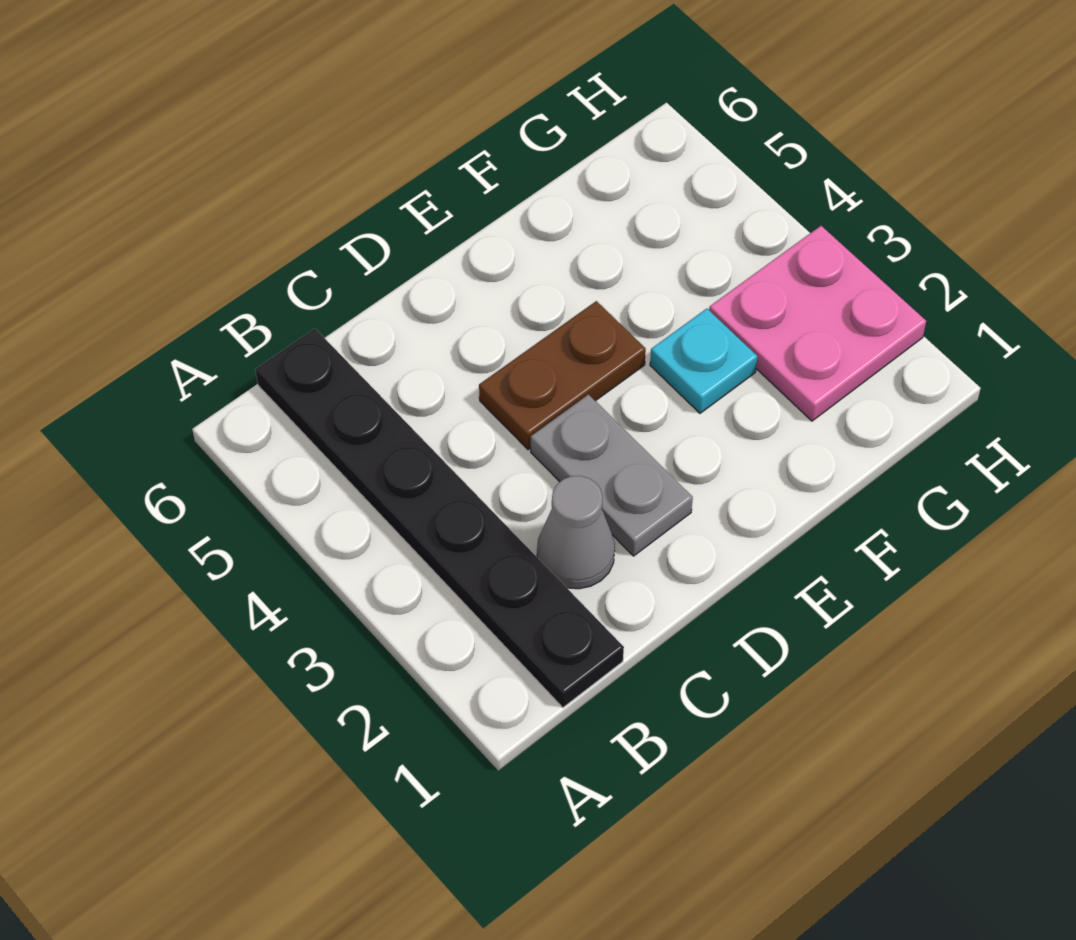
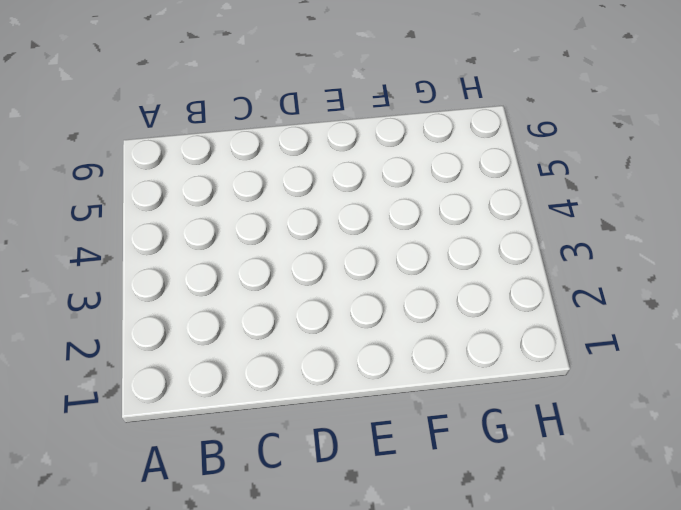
none -> black 1x6 plate [256,329,624,708]
none -> grey 1x1 cone [537,476,615,589]

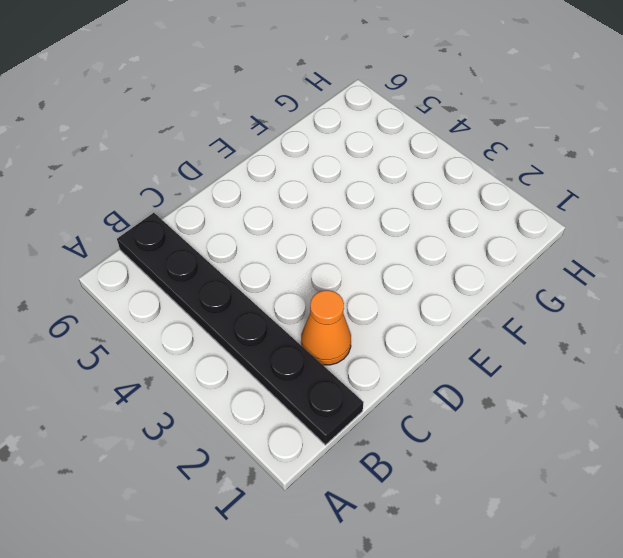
orange 1x1 cone [301,290,351,365] -> grey 1x1 cone [537,476,615,589]
none -> grey 1x2 plate [531,394,693,556]
none -> brown 1x2 plate [479,301,646,450]

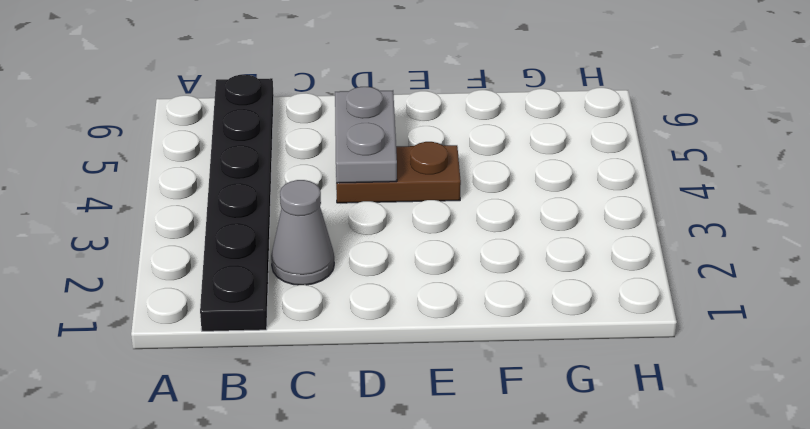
grey 1x2 plate [335,87,397,183] -> grey 1x2 plate moved to [531,394,693,556]
none -> cyan 1x1 plate [650,309,757,413]
none -> pink 2x2 plate [709,226,926,421]

